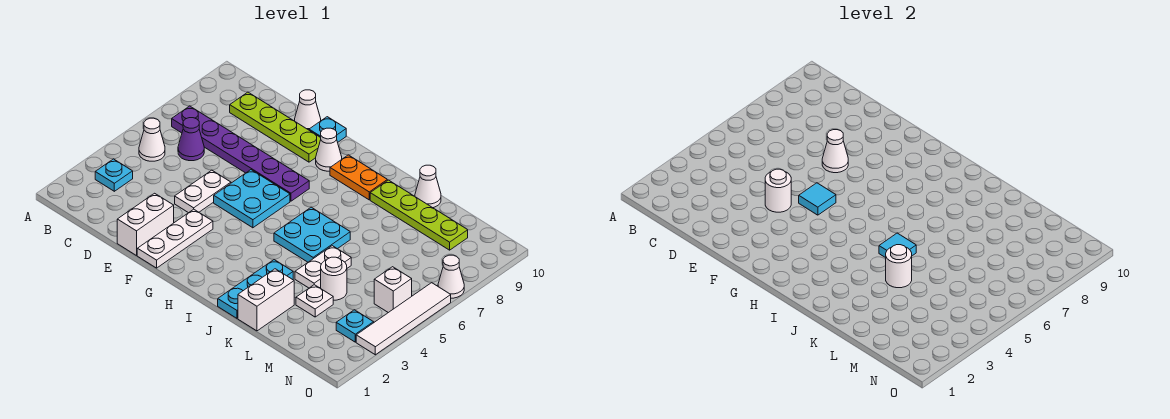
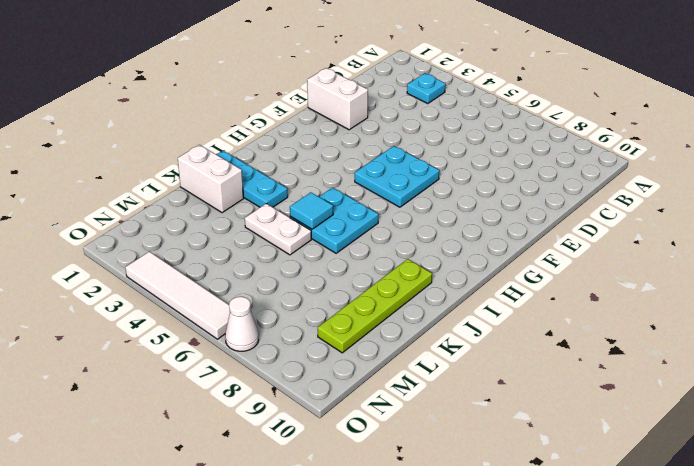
none -> white 1x1 cone [139,118,165,161]
none -> purple 1x6 plate [172,106,309,201]
none -> purple 1x1 cone [178,118,204,161]
none -> lime 1x4 plate [230,92,321,162]

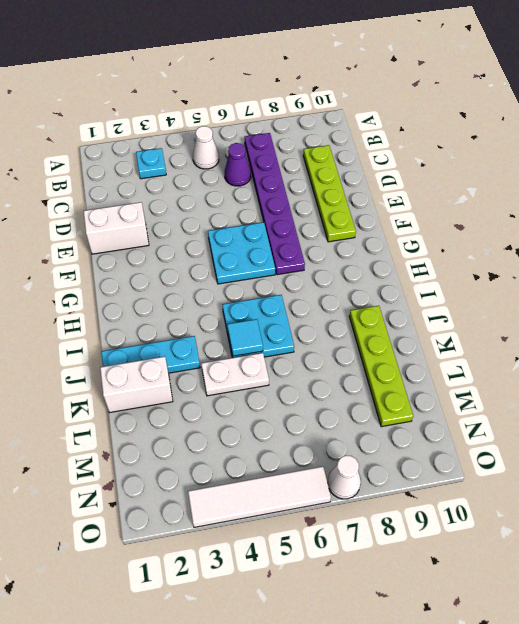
none -> white 1x2 plate [175,170,231,213]
none -> white 1x1 cone [295,90,321,130]
none -> white 1x3 plate [137,209,213,268]
none -> cyan 1x1 plate [309,117,346,142]

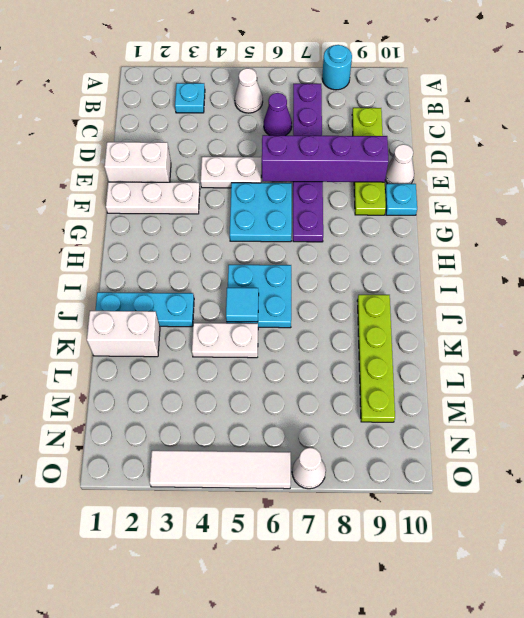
cyan 1x1 round brick [322,45,352,90] -> none
purple 1x4 brick [262,135,388,182] -> white 1x1 cone [822,130,848,173]
none -> white 1x1 cone [316,128,342,171]
none -> orange 1x2 plate [330,155,387,200]
none -> white 1x1 cone [415,165,441,208]
none -> white 1x1 plate [296,285,333,317]

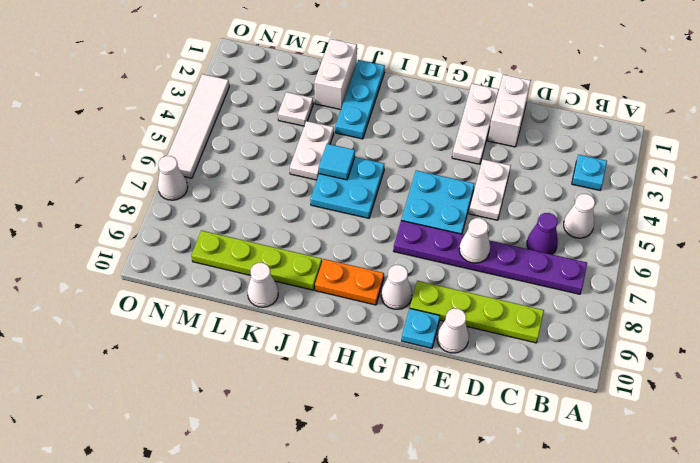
none -> white 1x1 round brick [321,257,347,300]
none -> cyan 1x1 plate [336,310,374,342]
none -> white 1x1 brick [374,267,412,313]
none -> white 1x1 round brick [765,169,791,212]

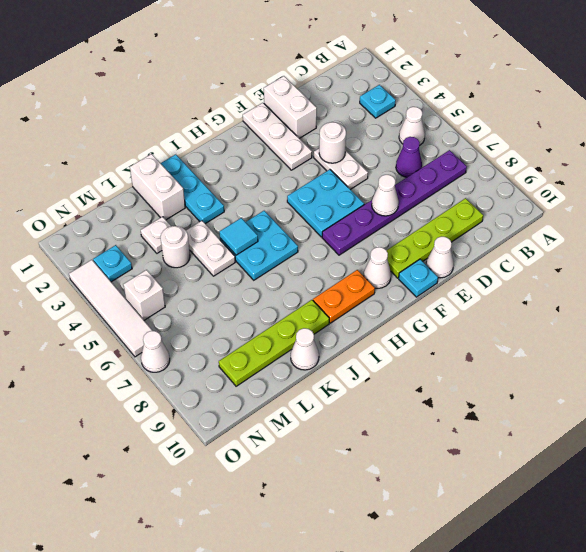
none -> cyan 1x1 tile [799,183,836,215]
none -> white 1x1 round brick [886,245,912,288]

